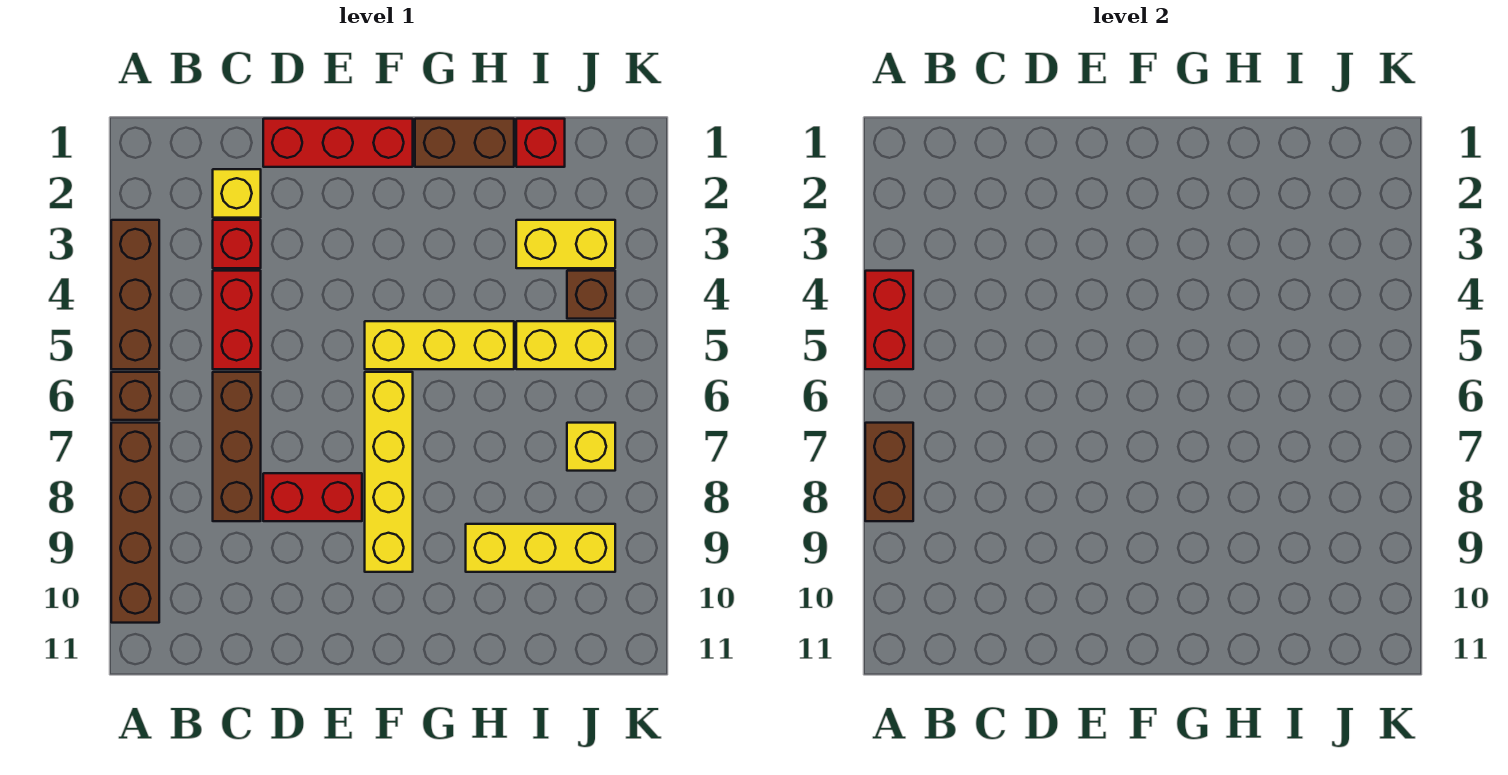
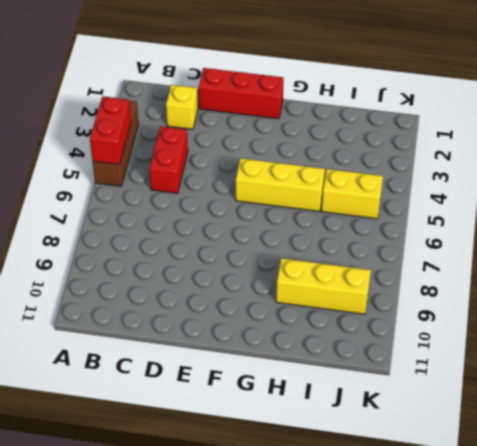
none -> brown 1x1 brick [111,372,159,420]
none -> brown 1x4 brick [111,423,159,623]
none -> red 1x1 brick [213,220,261,268]

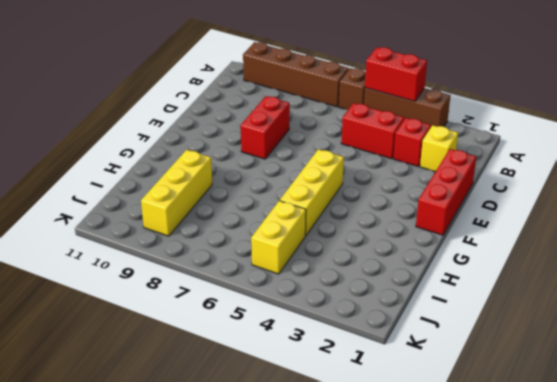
none -> brown 1x3 brick [213,372,261,521]
none -> yellow 1x4 brick [365,372,413,572]
none -> brown 1x2 brick [415,119,514,167]

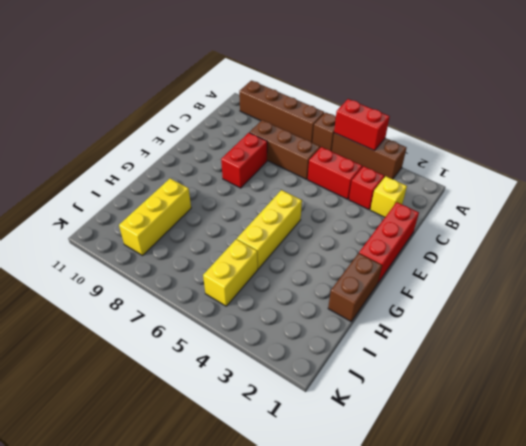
none -> yellow 1x4 brick [365,372,413,572]
none -> red 1x1 brick [516,119,565,167]
none -> yellow 1x2 brick [516,220,615,268]

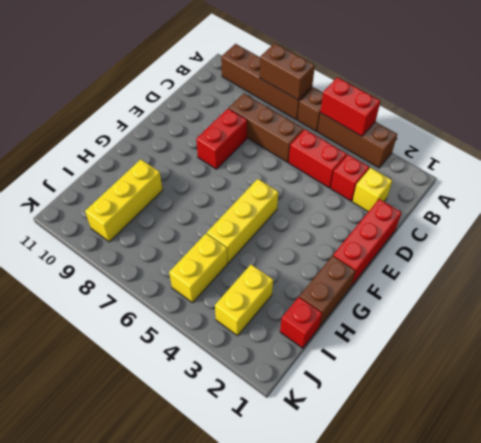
none -> yellow 1x4 brick [365,372,413,572]
none -> brown 1x1 brick [567,271,615,319]
none -> yellow 1x1 brick [567,423,615,471]

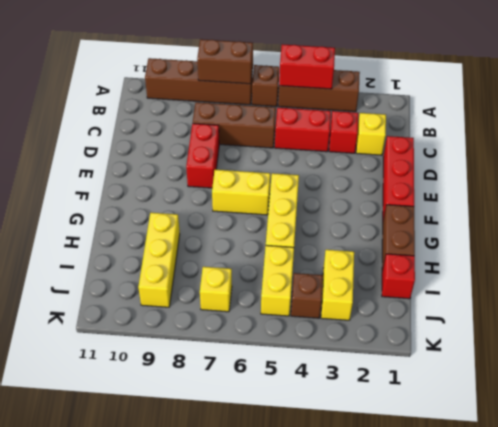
yellow 1x2 brick [212,170,270,215] -> yellow 1x4 brick [365,372,413,572]

